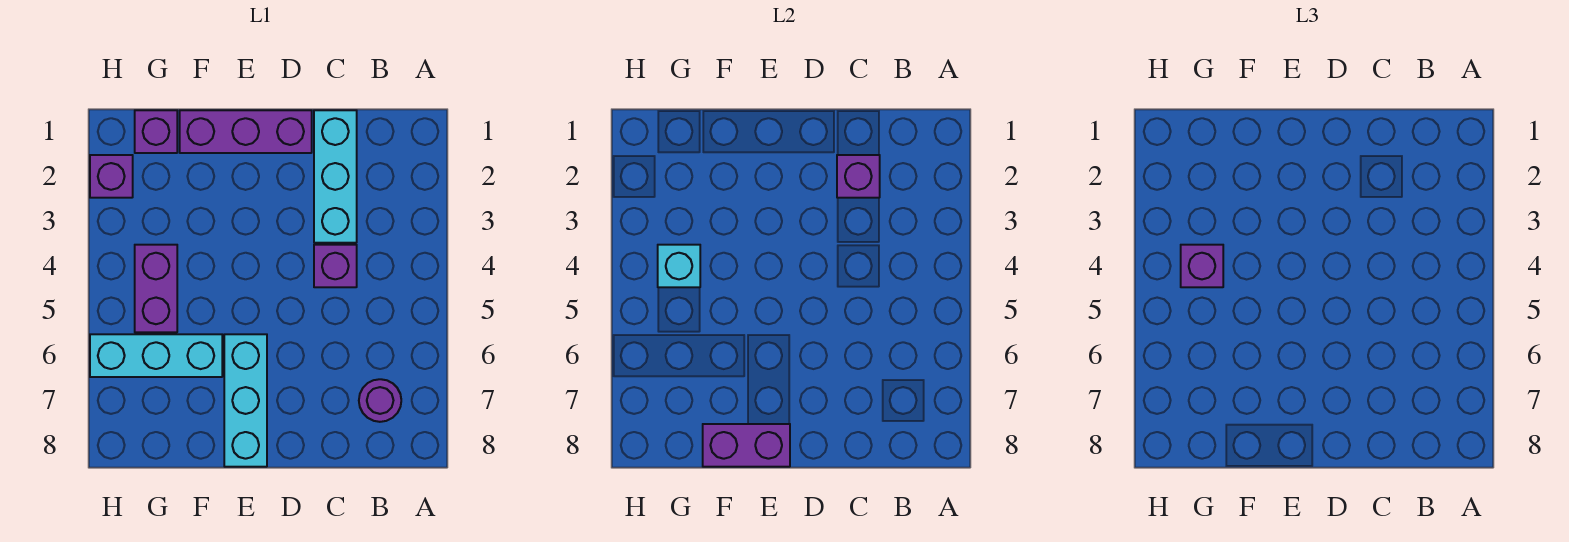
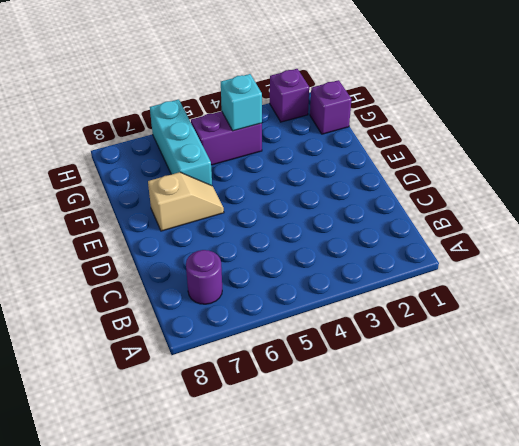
tan 1x2 slope [148,172,224,231] -> cyan 1x3 brick [224,334,267,467]
none -> cyan 1x3 brick [314,110,357,243]
none -> purple 1x1 brick [314,245,357,287]
none -> purple 1x3 brick [180,110,312,153]

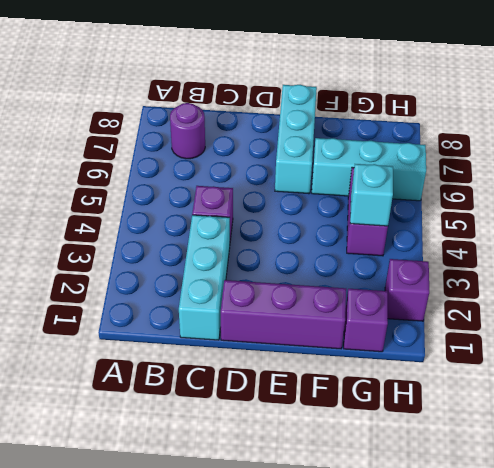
none -> purple 1x1 brick [837,155,880,198]
none -> purple 1x2 brick [703,424,790,467]
none -> purple 1x1 brick [1181,245,1223,287]

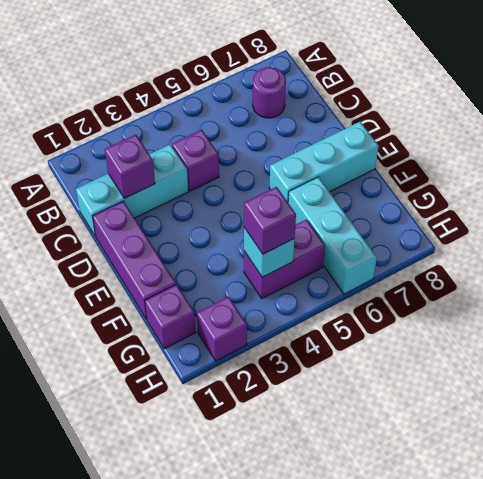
none -> purple 1x2 brick [703,424,790,467]

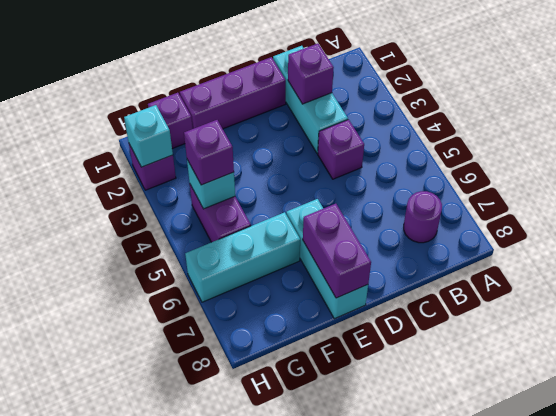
purple 1x2 brick [303,204,371,298] -> purple 1x2 brick turned to [703,424,790,467]
cyan 1x1 brick [124,105,173,167] -> none

